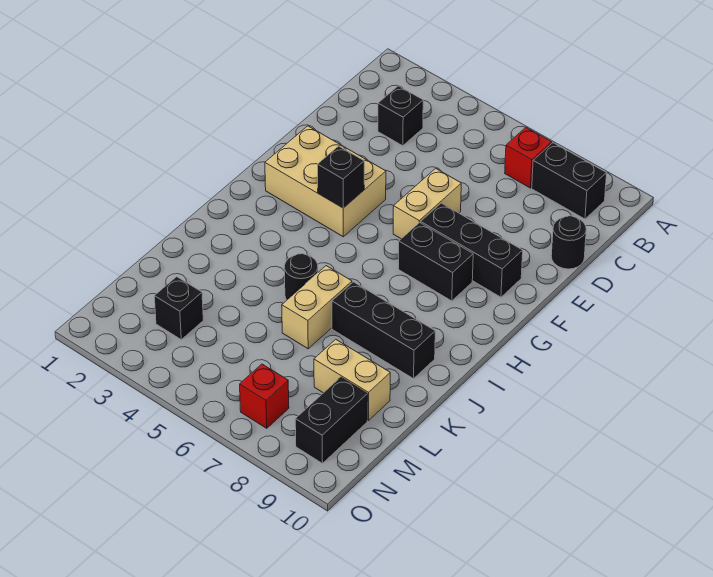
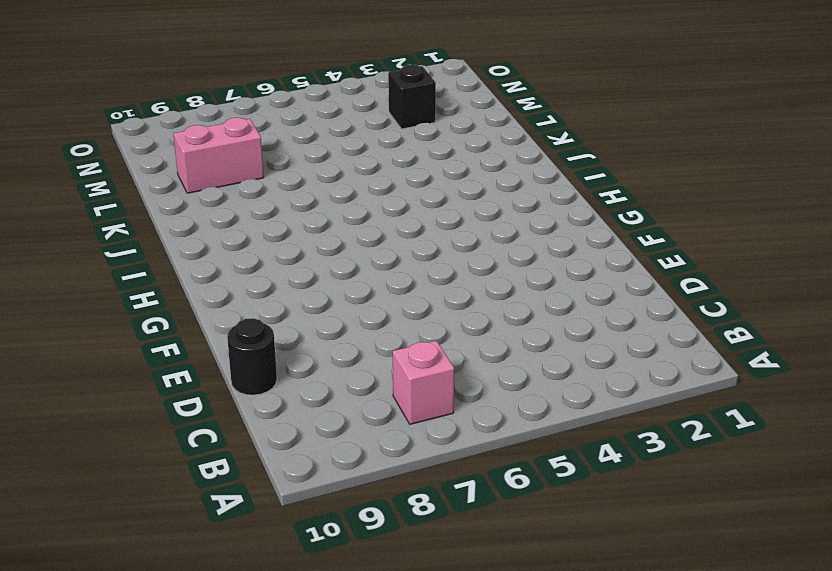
pink 1x1 brick [393,341,454,424] -> red 1x1 brick [505,128,552,188]
pink 1x2 brick [173,118,264,193] -> tan 1x2 brick [314,339,390,421]
none -> black 1x2 brick [532,143,607,219]
none -> black 1x1 brick [378,86,423,146]
none -> tan 1x2 brick [393,168,461,239]

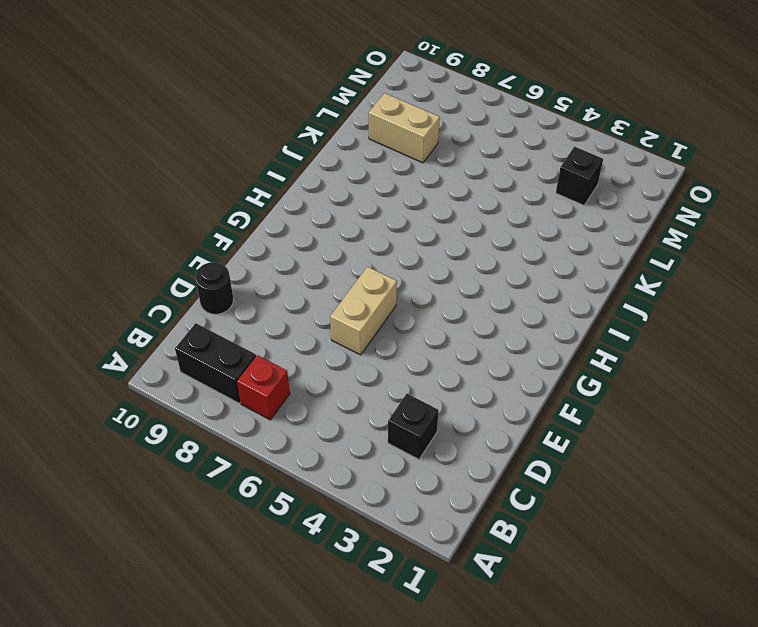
none -> tan 2x3 brick [265,126,386,237]
none -> black 1x3 brick [421,203,523,297]
none -> black 1x2 brick [399,223,473,301]

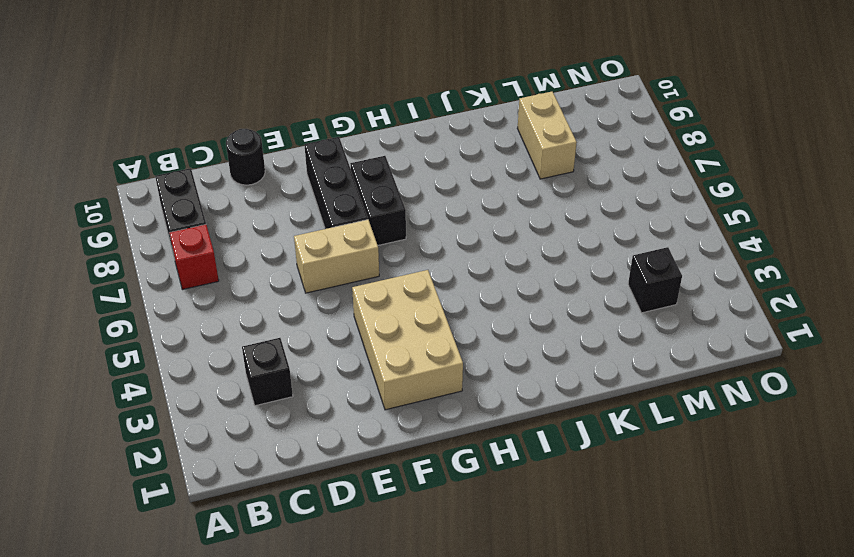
none -> black 1x1 round brick [284,254,318,300]
none -> tan 1x2 brick [282,266,352,349]
none -> black 1x3 brick [332,282,435,379]

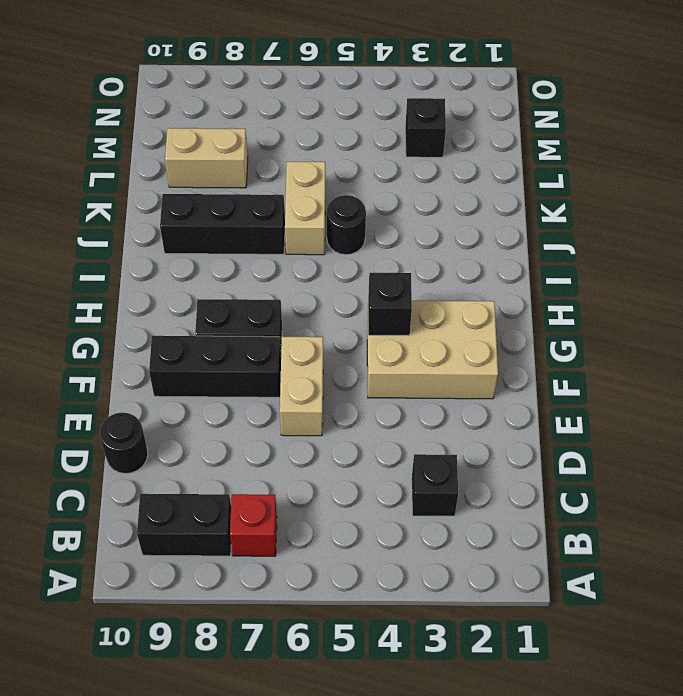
none -> black 1x2 brick [295,377,368,463]
none -> red 1x1 brick [240,364,289,428]

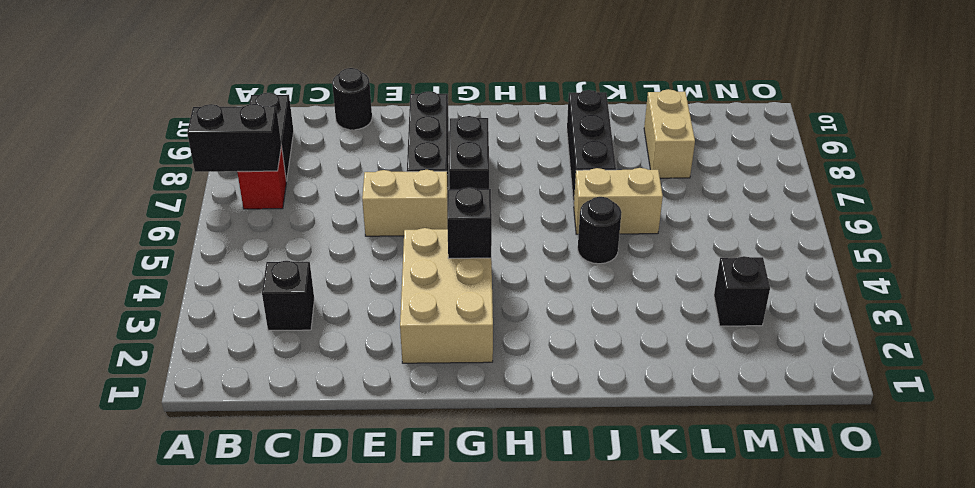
black 1x2 brick [187,104,281,172] -> black 1x2 brick moved to [295,377,368,463]
none -> red 1x1 brick [240,364,289,428]

